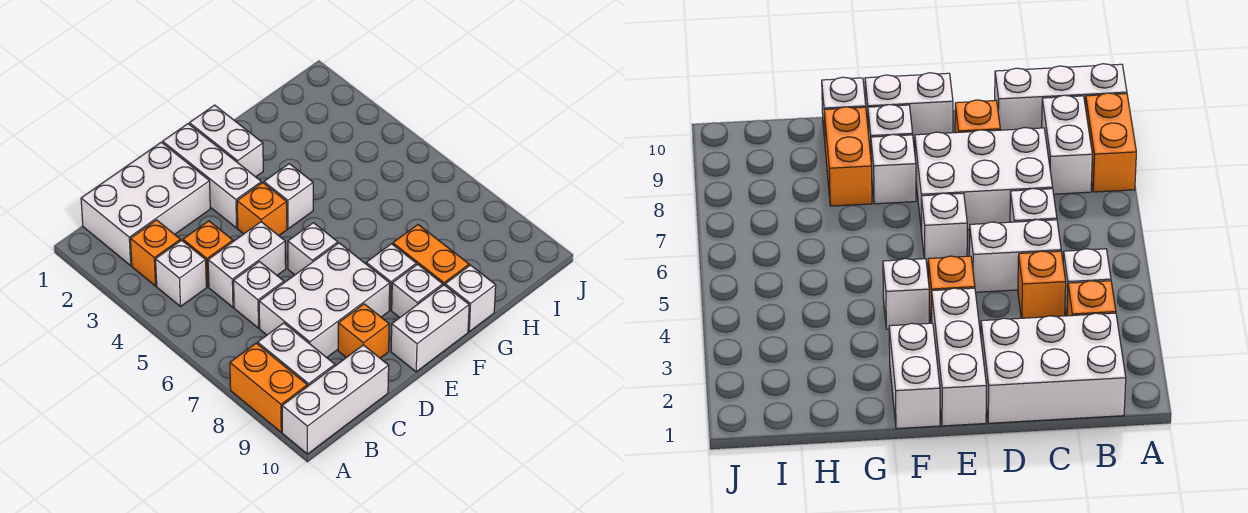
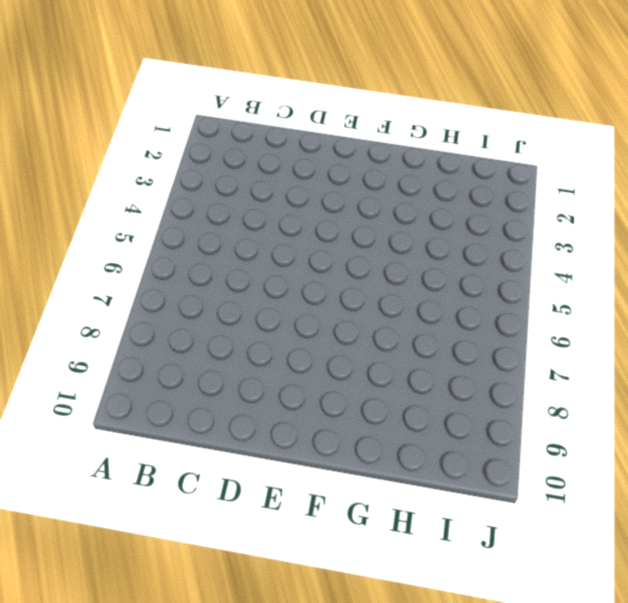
none -> orange 1x2 brick [230,343,307,432]
none -> white 1x3 brick [282,345,389,454]
none -> white 2x3 brick [81,142,210,265]

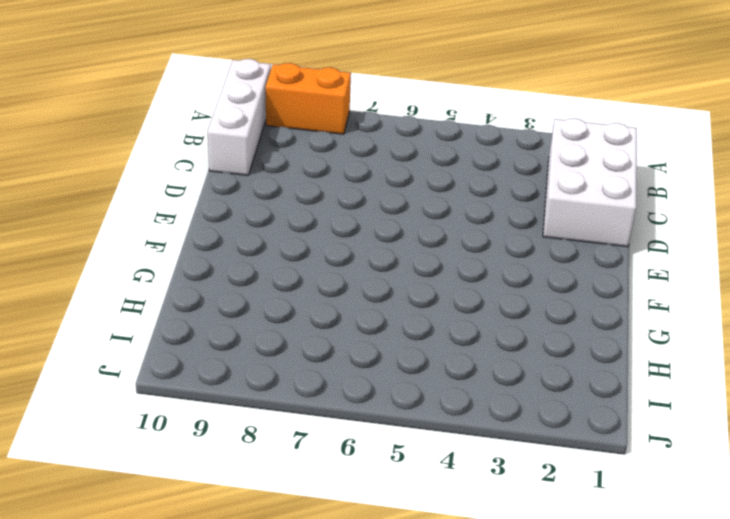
none -> orange 1x1 brick [131,220,180,286]
none -> white 1x1 brick [156,240,206,306]
none -> white 1x2 brick [258,323,335,387]

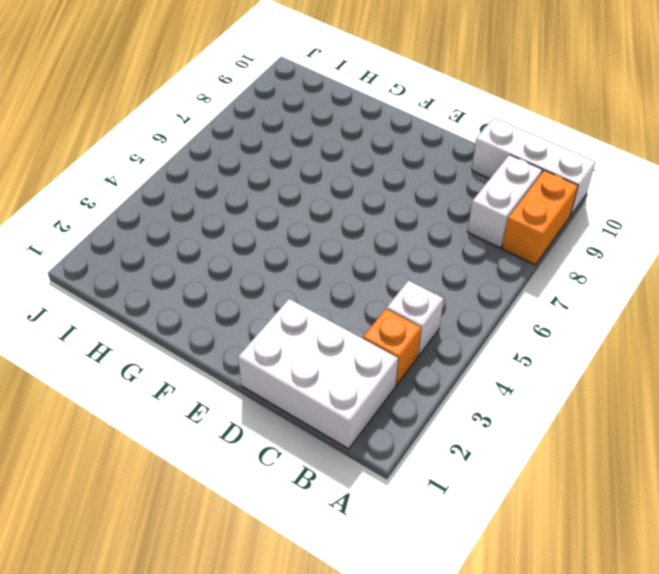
none -> orange 1x1 brick [183,221,233,287]
none -> white 1x2 brick [208,222,286,307]
none -> white 1x1 brick [234,262,284,328]

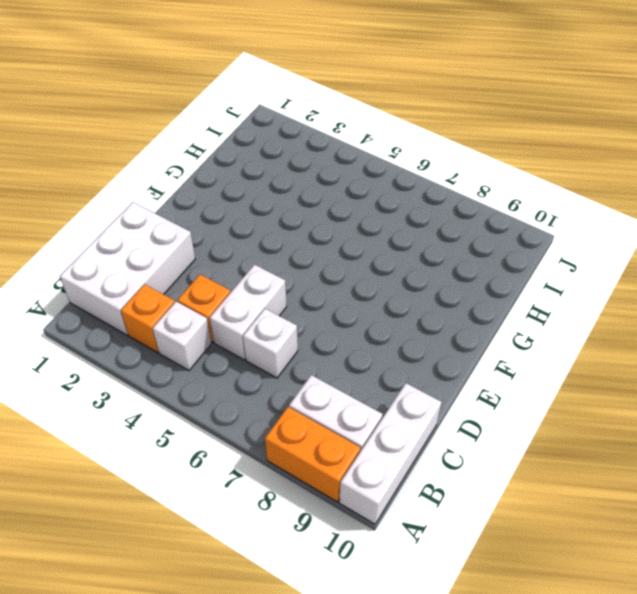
none -> white 2x3 brick [259,243,390,357]
none -> orange 1x1 brick [338,304,389,358]
none -> white 1x3 brick [163,124,261,228]

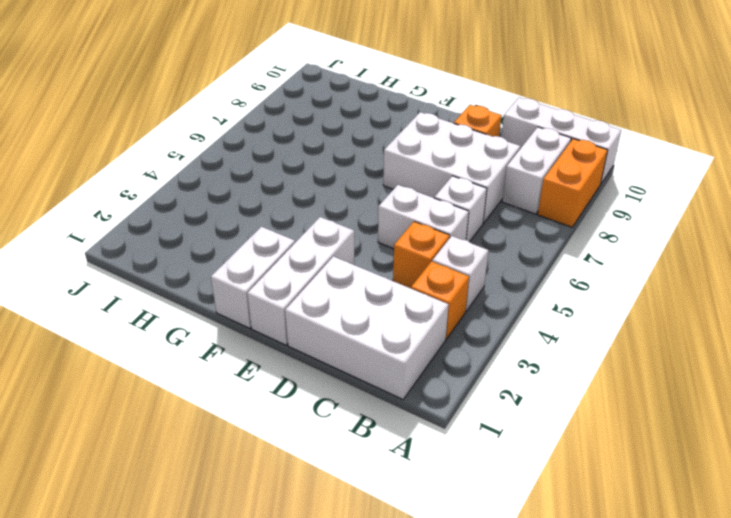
none -> orange 1x1 brick [237,183,287,236]
none -> white 1x1 brick [288,223,338,275]
none -> white 1x2 brick [391,285,469,372]

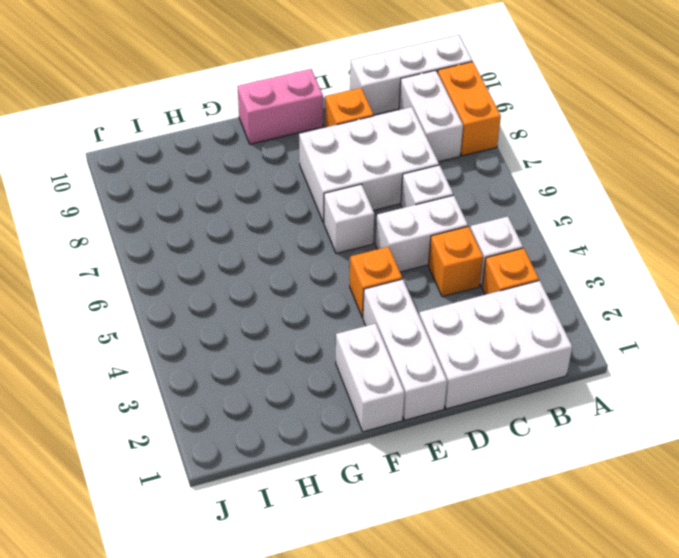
pink 1x2 brick [238,69,323,144] -> white 1x2 brick [391,285,469,372]
none -> white 1x1 brick [264,164,313,229]
none -> white 1x1 brick [366,244,416,310]
none -> white 1x1 brick [392,264,443,318]

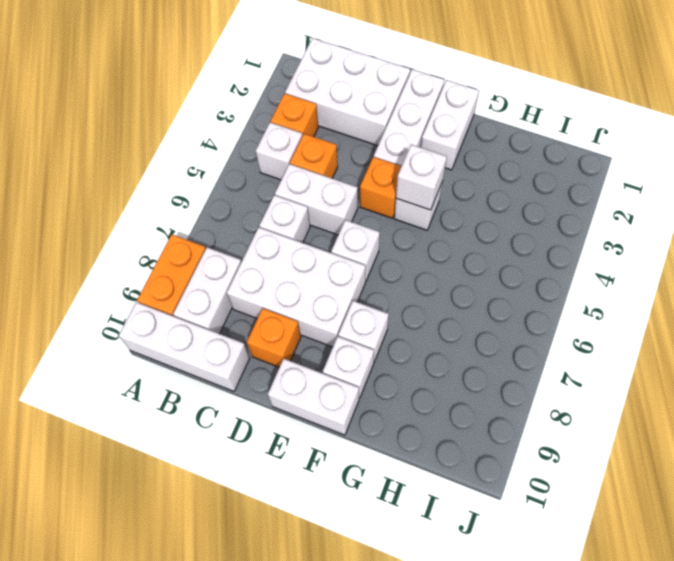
white 1x1 brick [396,145,447,210] -> white 1x1 brick moved to [445,265,496,332]
none -> orange 1x2 brick [393,225,469,285]

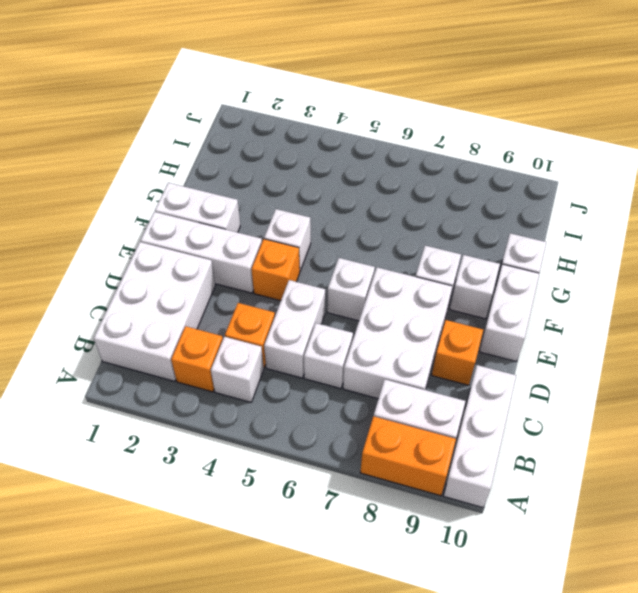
none -> orange 1x2 brick [393,225,469,285]

